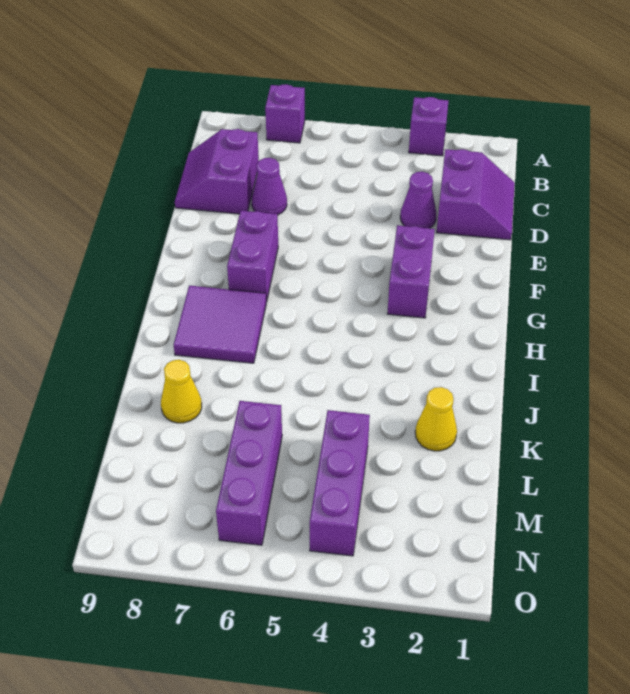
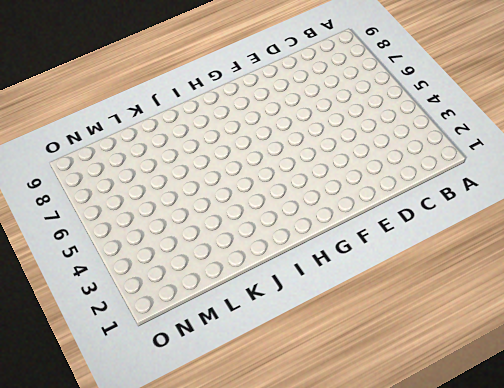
none -> purple 1x1 brick [409,97,448,156]
none -> purple 1x1 brick [265,84,305,143]
none -> purple 2x2 slope [437,149,515,240]

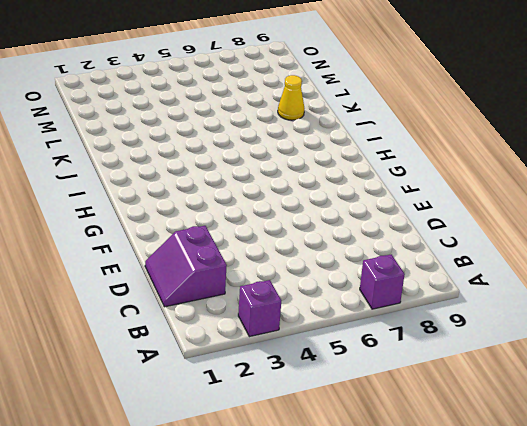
none -> purple 2x2 slope [175,129,259,214]
none -> purple 1x1 cone [400,172,436,228]
none -> purple 1x1 cone [252,158,287,215]

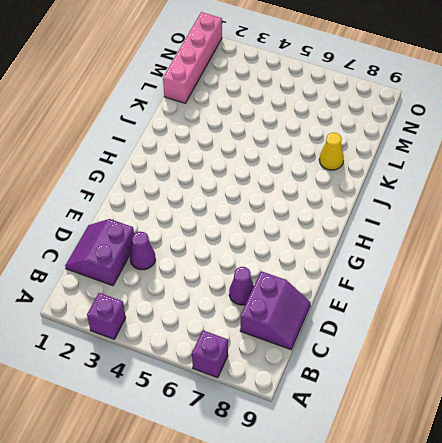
pink 1x4 brick [163,12,222,103] -> none
none -> purple 1x2 brick [387,225,435,318]
none -> purple 1x2 brick [227,211,278,302]
none -> purple 2x2 tile [174,286,266,363]

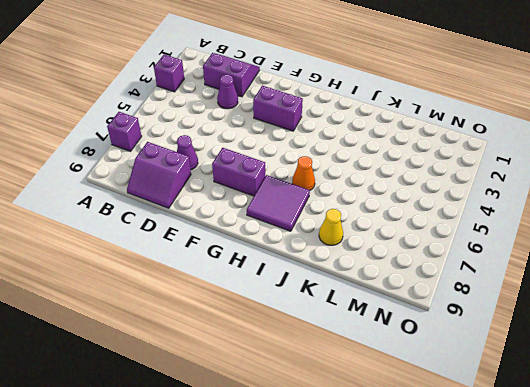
orange 1x1 cone [292,156,315,190] -> none
none -> yellow 1x1 cone [415,387,457,451]
none -> purple 1x3 brick [310,410,370,556]
none -> purple 1x3 brick [216,401,282,545]

